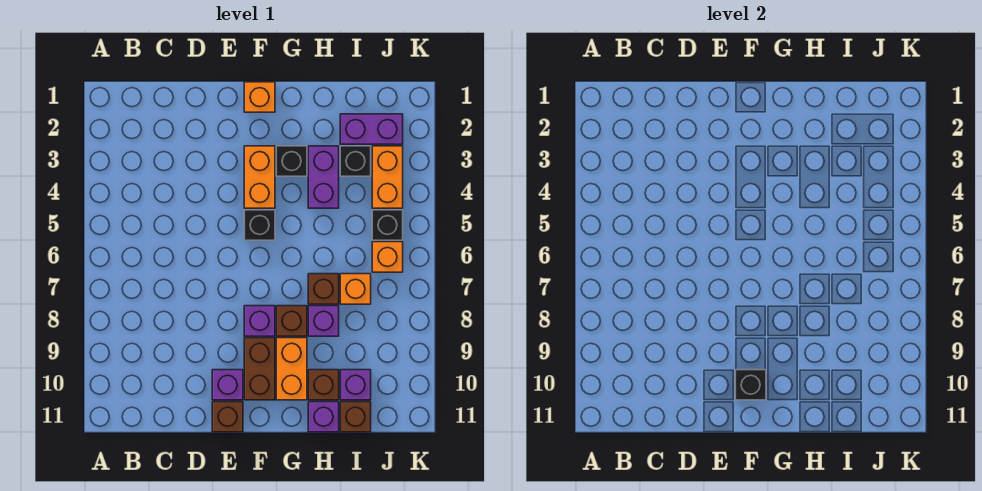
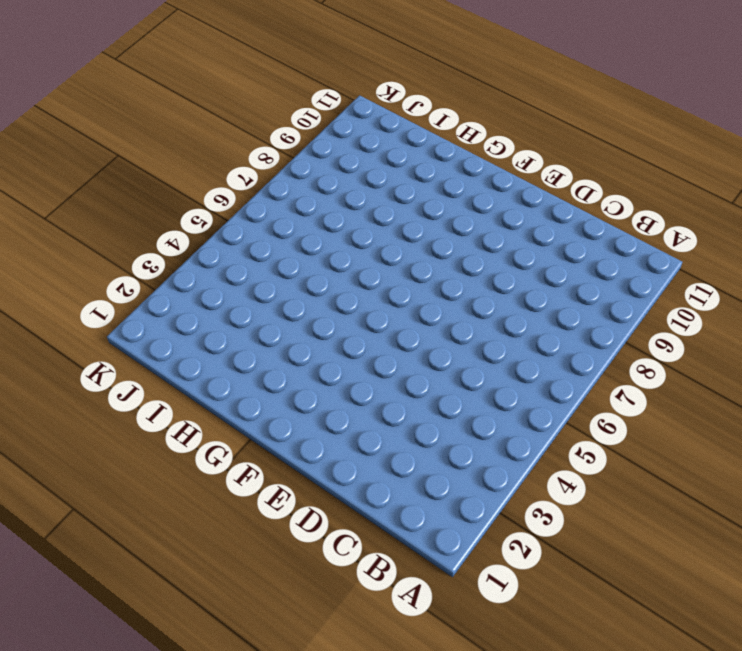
none -> purple 1x1 brick [212,370,243,400]
none -> brown 1x1 brick [212,402,243,432]
none -> orange 1x1 brick [244,82,275,112]

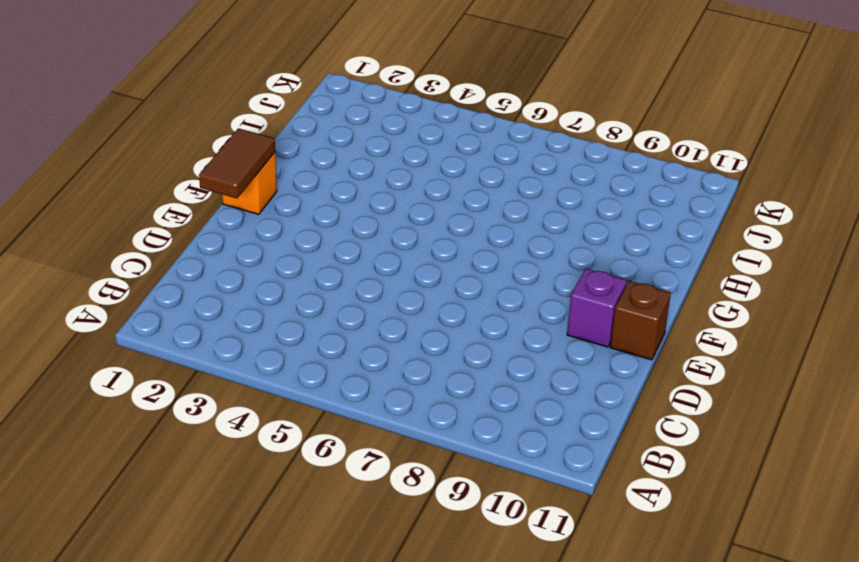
brown 1x2 tile [199,128,275,198] -> none
none -> orange 1x2 brick [244,146,275,208]
none -> black 1x1 brick [244,210,275,240]
none -> purple 1x1 brick [244,306,275,336]

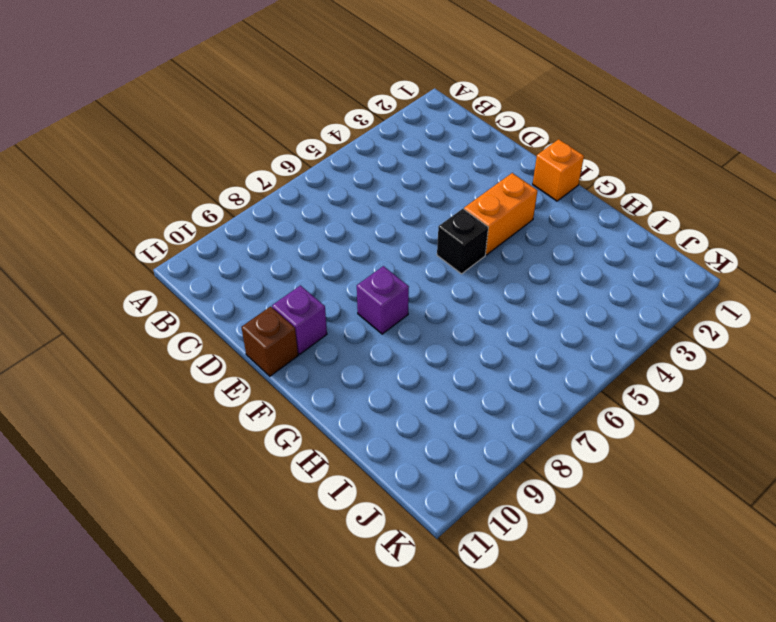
none -> brown 1x2 brick [244,338,275,400]
none -> black 1x1 brick [276,146,307,176]
none -> brown 1x1 brick [276,306,307,336]

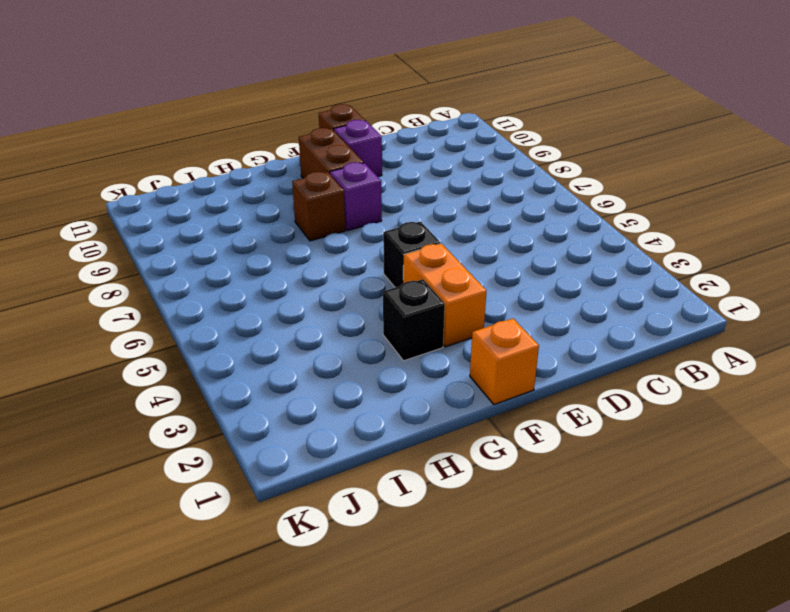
none -> orange 1x2 brick [276,338,307,400]
none -> purple 1x2 brick [308,146,339,208]
none -> brown 1x1 brick [308,274,339,304]

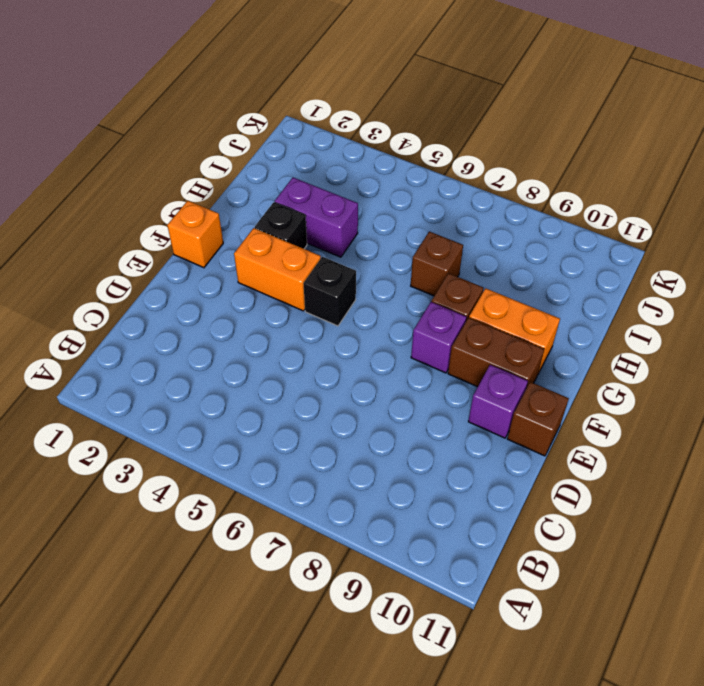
none -> purple 1x1 brick [308,306,339,336]
none -> brown 1x1 brick [308,370,339,400]
none -> purple 1x1 brick [308,402,339,432]

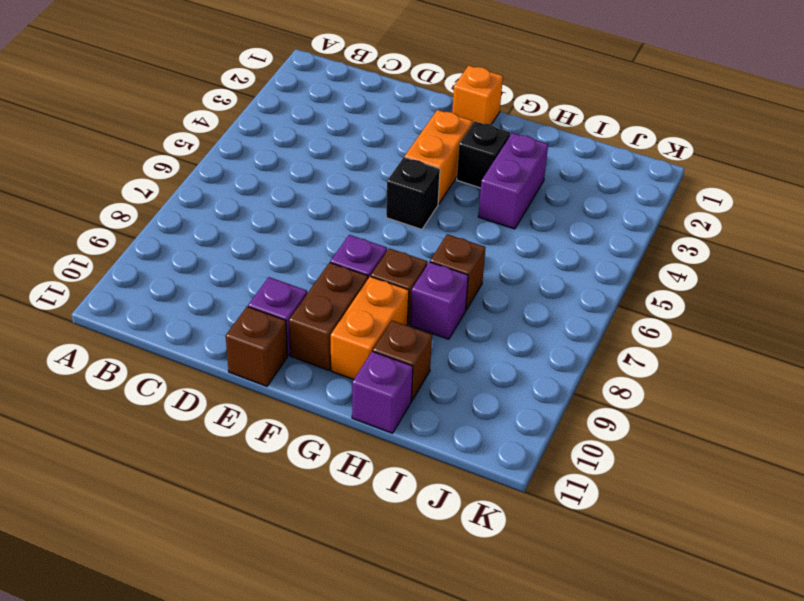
none -> purple 1x2 brick [340,114,403,144]
none -> black 1x1 brick [340,146,371,176]
none -> orange 1x1 brick [340,274,371,304]

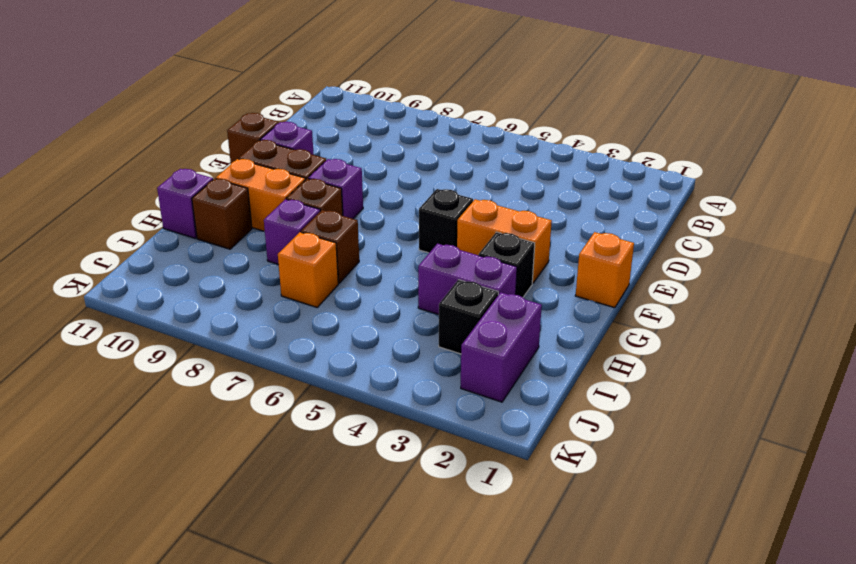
none -> purple 1x1 brick [340,370,371,400]
none -> brown 1x1 brick [340,402,371,432]
none -> orange 1x2 brick [372,146,403,208]

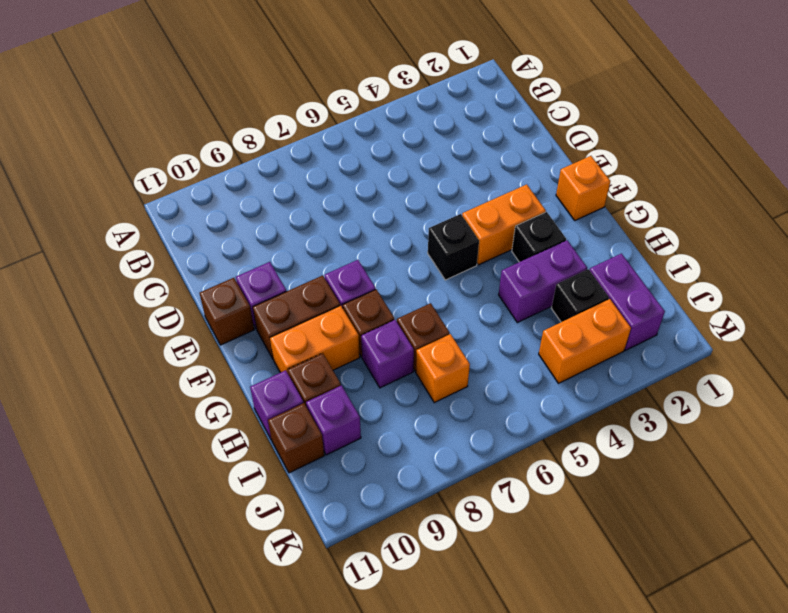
none -> black 1x1 brick [372,210,403,240]
none -> orange 1x1 brick [372,242,403,272]
none -> black 1x1 brick [735,370,766,400]

